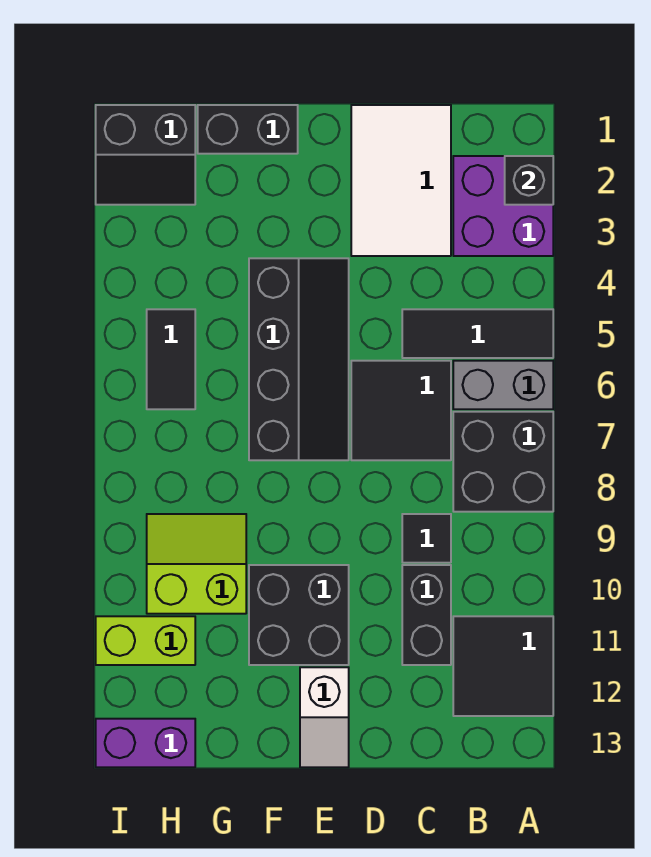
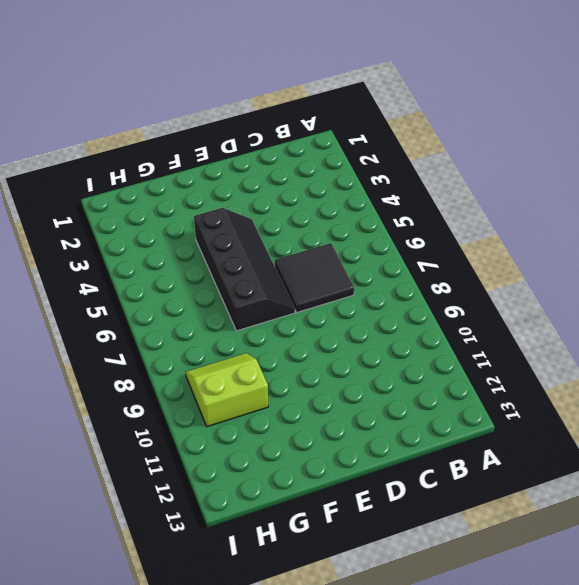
none -> purple 2x2 brick [453,156,553,256]
none -> black 1x3 tile [402,309,553,358]
none -> grey 1x2 brick [453,361,553,409]

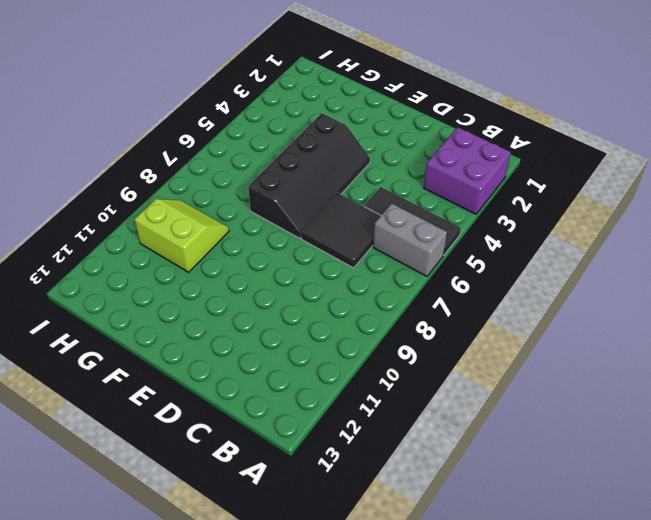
none -> black 2x2 brick [453,412,553,512]
none -> black 2x2 tile [453,616,553,716]
none -> white 2x3 tile [351,105,451,256]

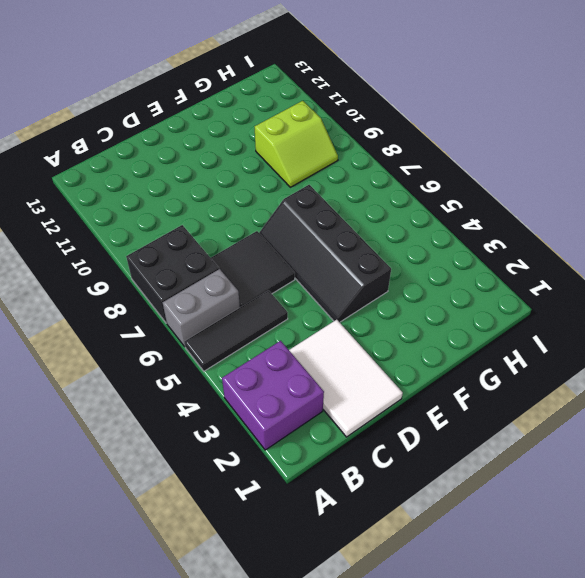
none -> black 2x2 tile [453,616,553,716]
none -> black 1x1 tile [402,514,451,563]
none -> black 1x2 brick [402,565,451,665]

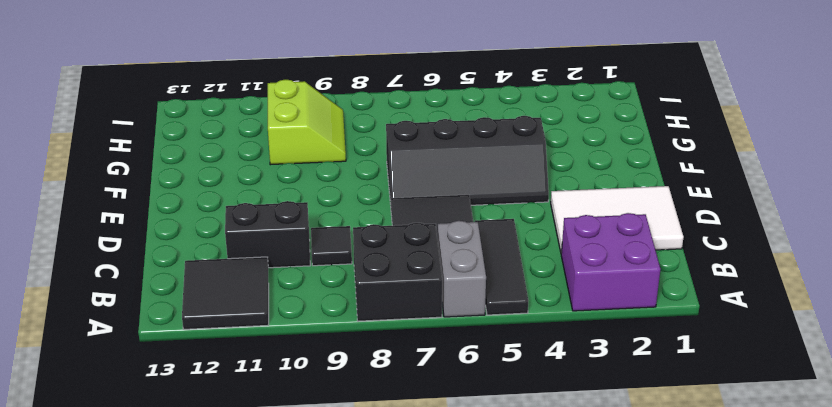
none -> black 2x2 brick [249,565,349,665]
none -> white 1x2 slope [300,667,349,767]
none -> black 1x2 brick [198,105,298,154]

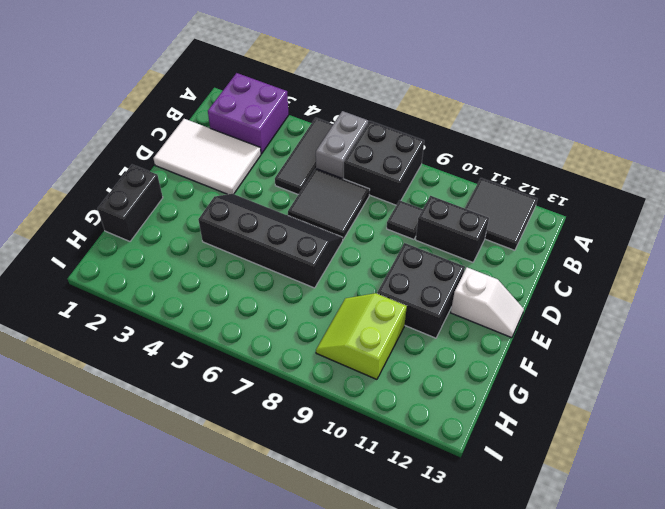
none -> black 2x2 slope [96,105,195,205]
none -> black 1x2 tile [147,309,195,409]
none -> lime 1x2 brick [96,616,195,665]

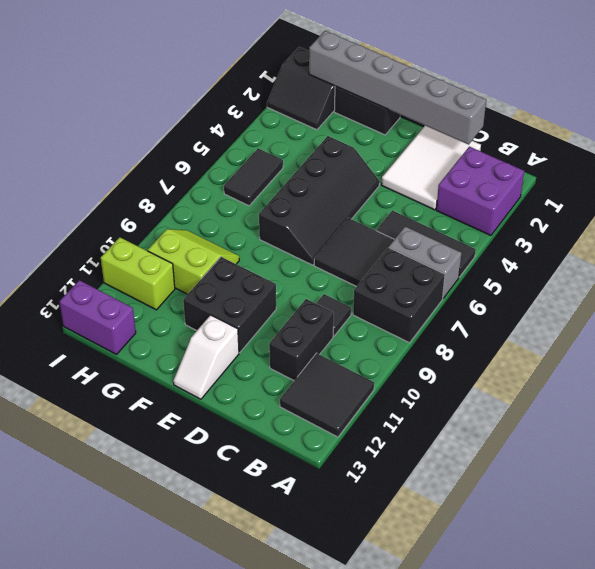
grey 1x6 brick [309,31,486,144] -> none
none -> black 1x1 brick [505,156,553,205]

